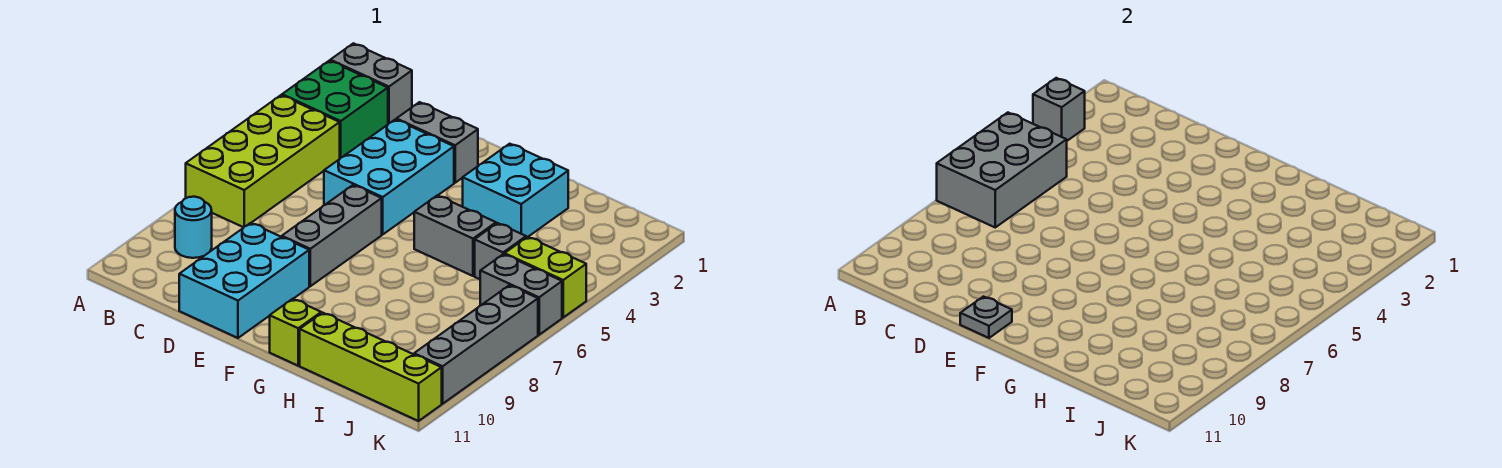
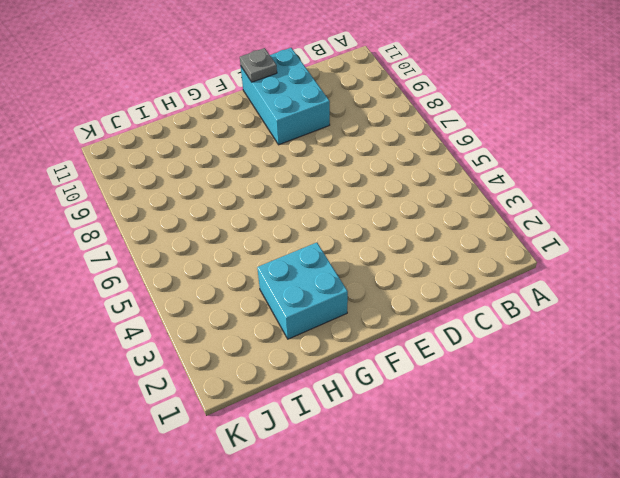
none -> grey 1x2 brick [330,43,412,124]
none -> green 2x2 brick [282,61,388,158]
none -> lime 2x4 brick [186,95,340,227]

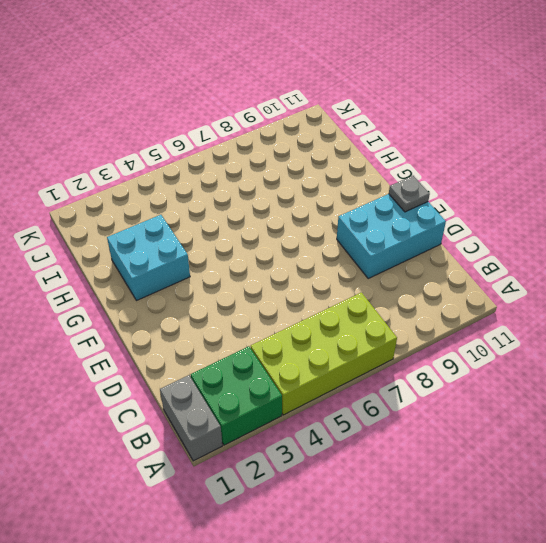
none -> cyan 1x1 round brick [175,197,212,258]
none -> grey 1x2 brick [396,102,478,183]
none -> cyan 2x3 brick [324,119,454,234]

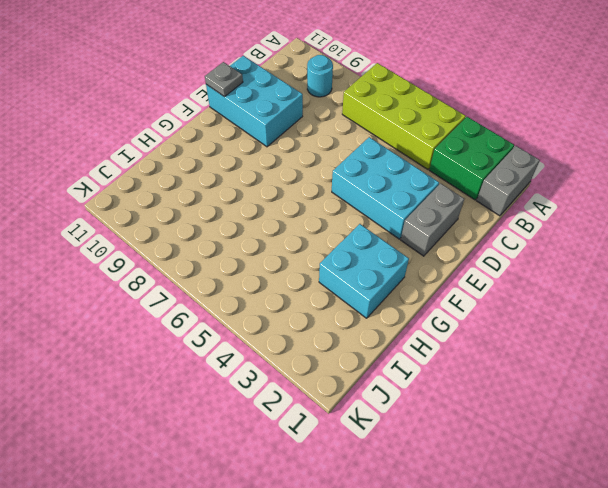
none -> grey 1x3 brick [282,185,382,286]
none -> grey 1x2 brick [414,195,496,276]
none -> lime 1x1 brick [270,299,321,366]

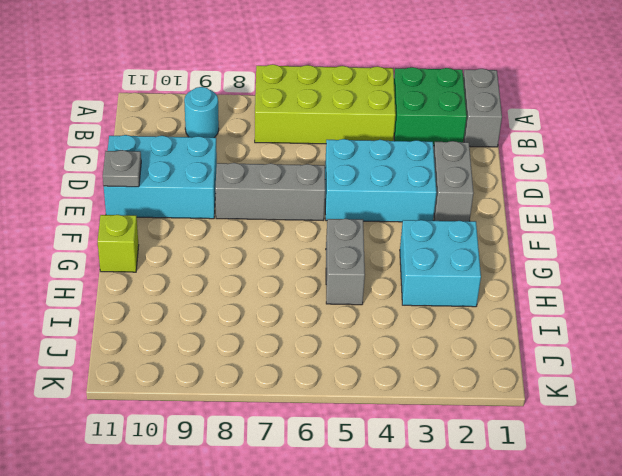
none -> lime 1x4 brick [300,313,442,421]
none -> grey 1x1 brick [475,223,526,279]
none -> lime 1x2 brick [505,237,586,317]

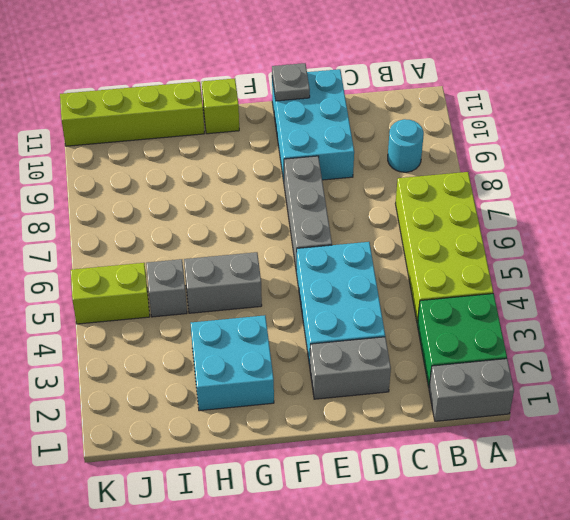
none -> grey 1x2 brick [480,254,562,335]
none -> grey 1x4 brick [414,285,538,404]
none -> grey 1x1 brick [1033,78,1085,141]

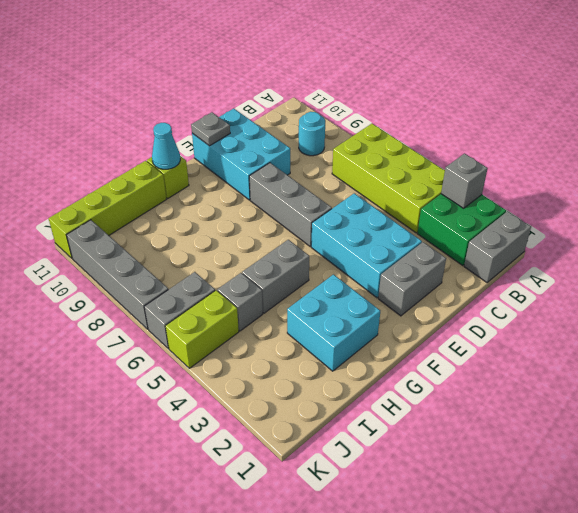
cyan 1x1 cone [152,123,180,169] -> none
none -> grey 2x3 brick [937,113,1067,227]

